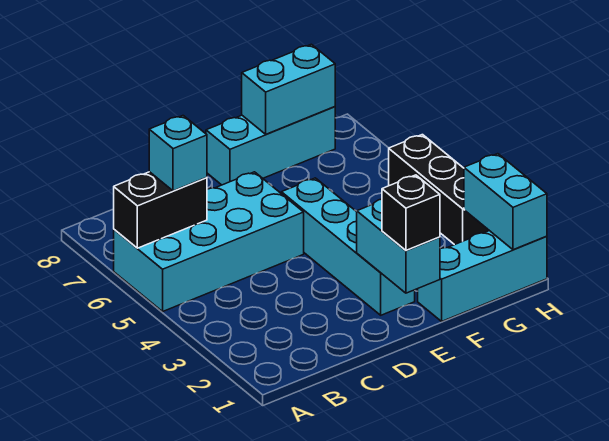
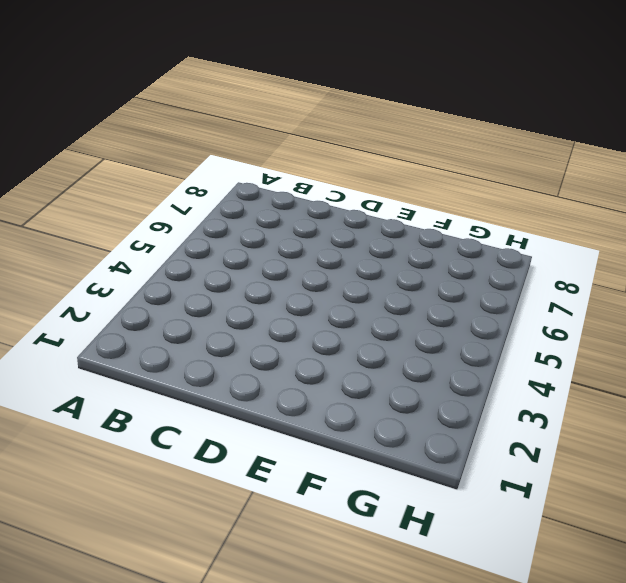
none -> cyan 2x4 brick [114,172,304,311]
none -> cyan 1x4 brick [281,178,415,315]

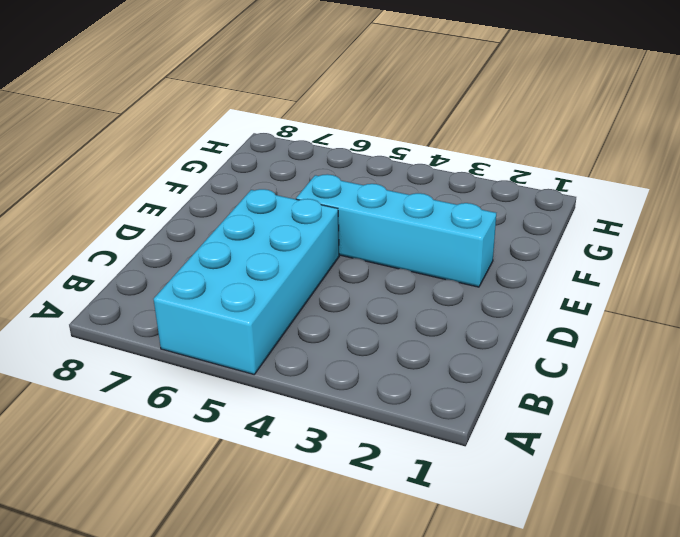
none -> cyan 1x3 brick [206,107,335,185]
none -> cyan 1x3 brick [418,231,547,321]

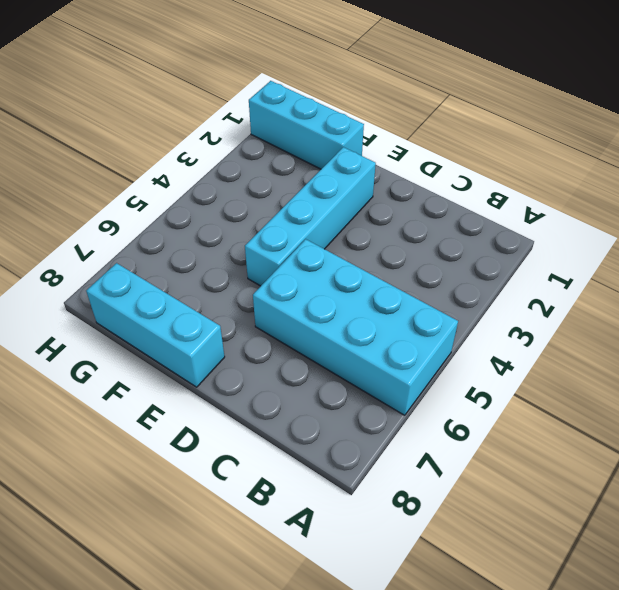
none -> black 1x3 brick [389,135,489,245]
none -> black 1x2 brick [114,172,207,248]

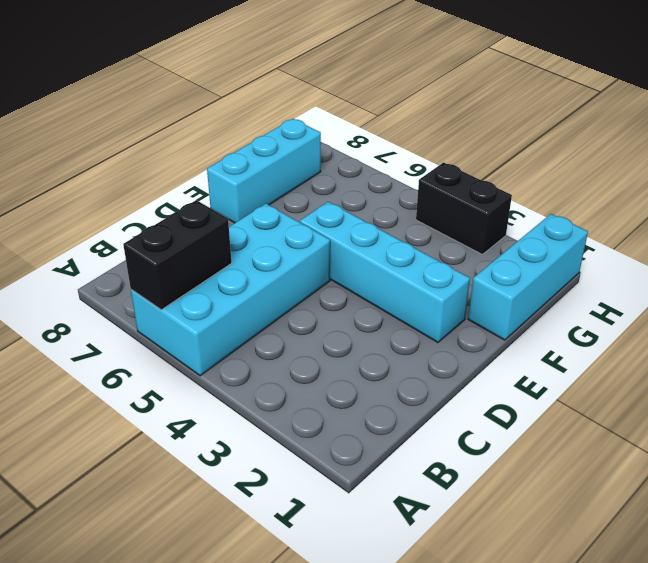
black 1x2 brick [416,162,512,254] -> black 1x3 brick [389,135,489,245]
none -> cyan 1x2 brick [357,199,440,293]
none -> cyan 1x2 brick [242,44,335,134]

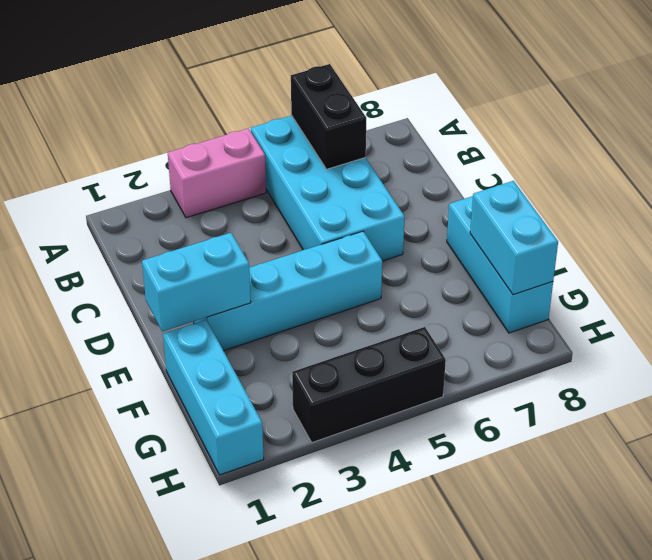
pink 1x2 brick [168,128,266,218] -> none
none -> cyan 1x2 brick [464,154,547,250]
none -> cyan 1x1 brick [149,116,207,191]

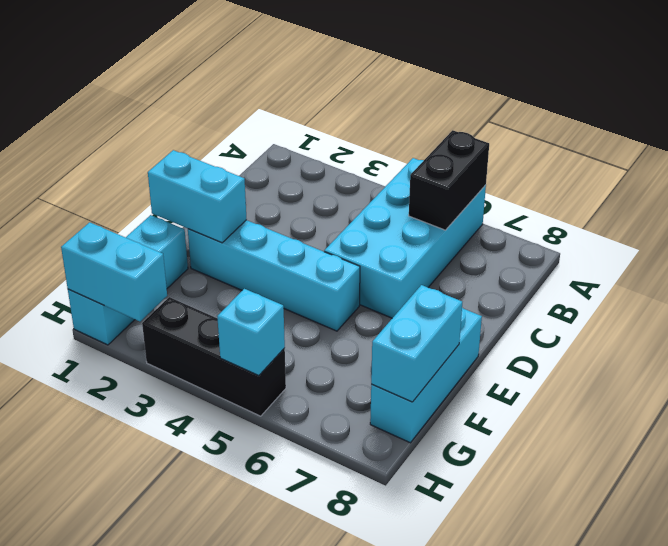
cyan 1x1 brick [217,289,285,376] -> cyan 1x1 brick moved to [149,116,207,191]
none -> black 1x1 brick [382,175,440,251]

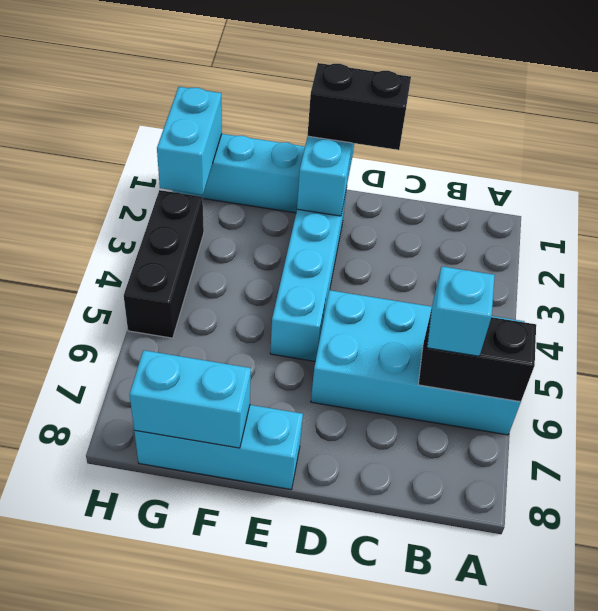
black 1x2 brick [307,63,411,150] -> black 1x1 brick [382,175,440,251]

